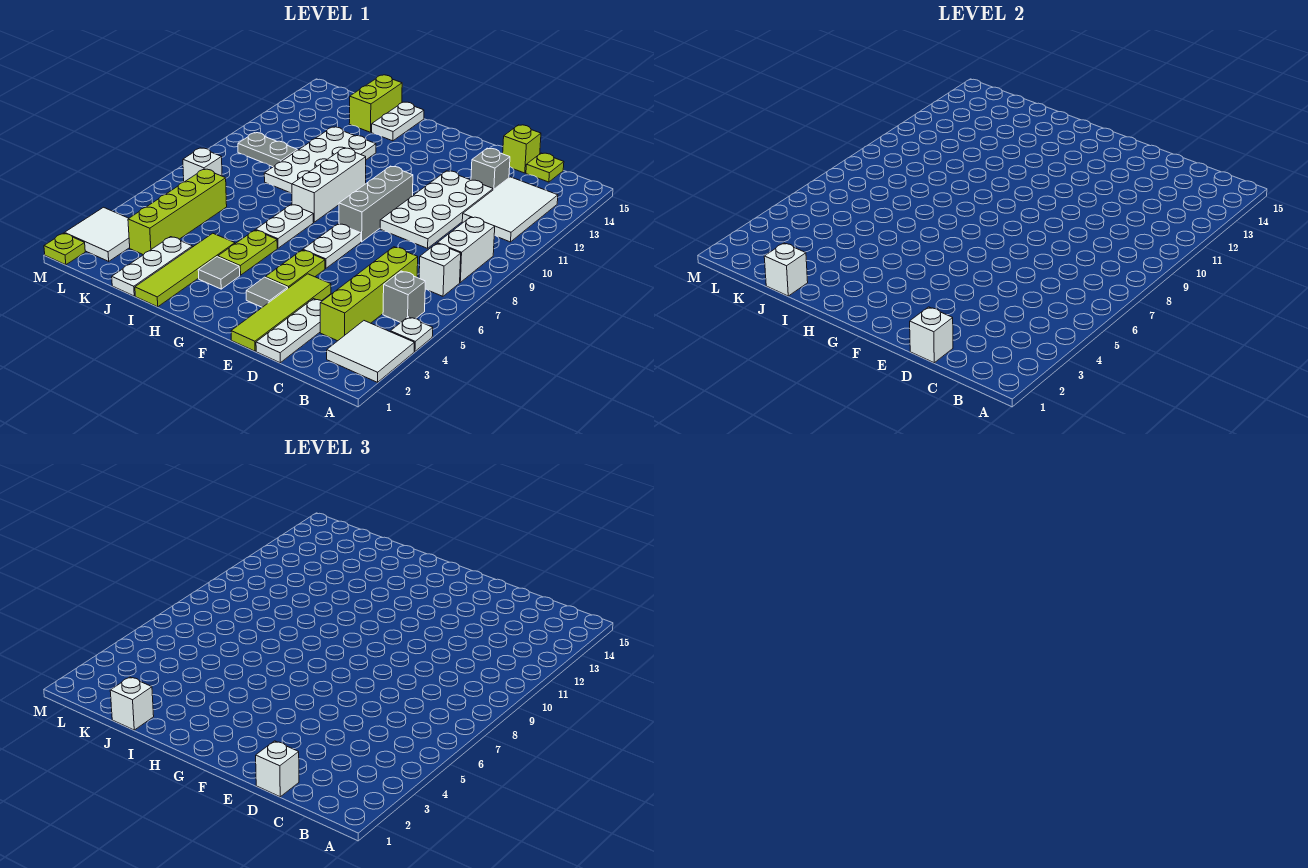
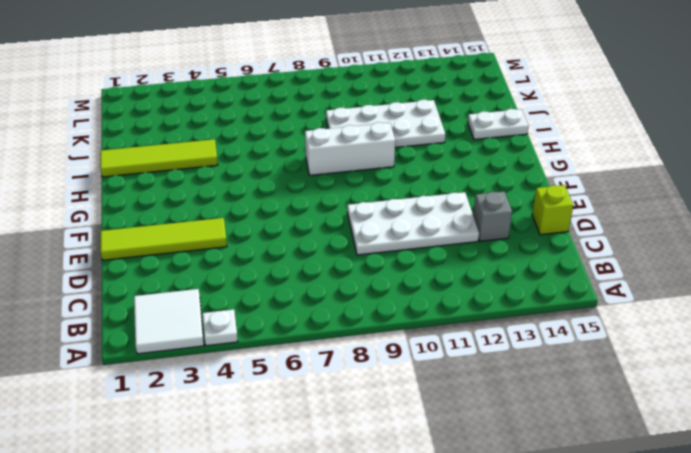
none -> grey 1x1 brick [383,271,425,323]
none -> white 1x1 brick [419,243,461,296]
none -> white 1x2 brick [437,217,495,282]
none -> white 2x3 tile [462,177,558,242]

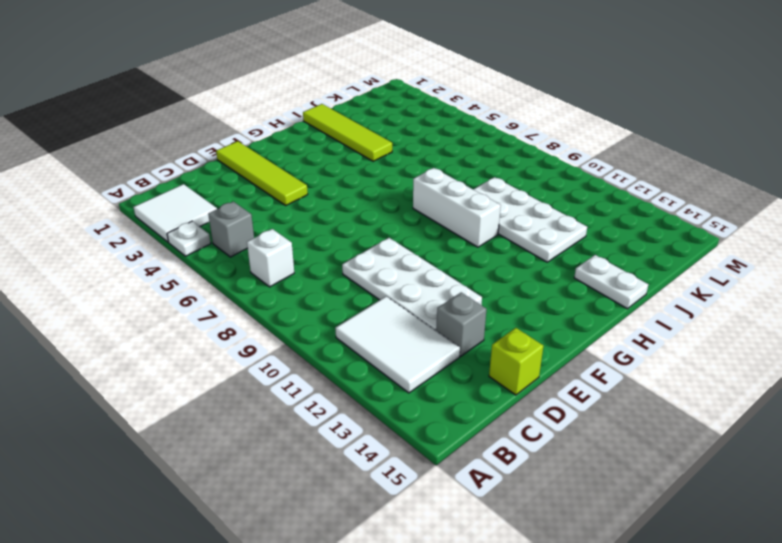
none -> white 1x2 brick [437,217,495,282]
none -> lime 1x4 brick [320,247,418,341]
none -> lime 1x1 plate [526,153,564,182]
none -> white 1x3 plate [256,299,322,363]

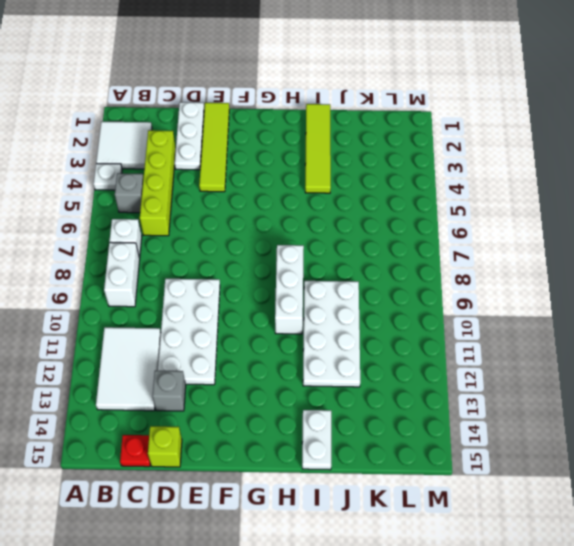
red 1x1 plate [120,435,150,467] -> lime 1x1 plate [526,153,564,182]
none -> grey 1x1 tile [246,277,288,307]
none -> lime 1x2 plate [265,250,325,288]
none -> white 1x2 plate [303,224,361,269]
none -> grey 1x3 brick [339,166,413,242]

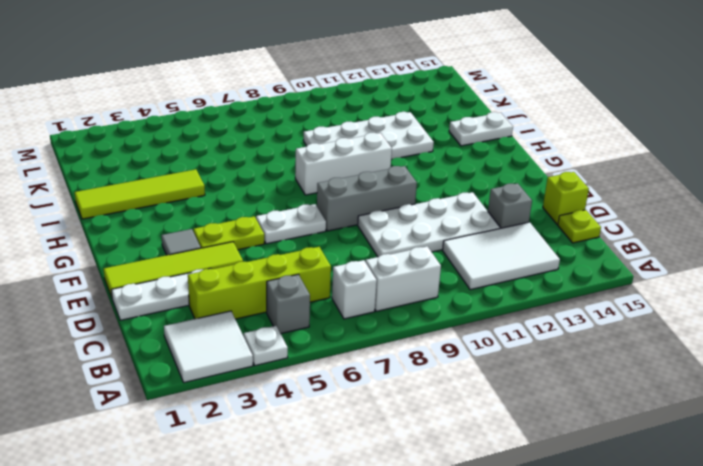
none -> grey 1x1 tile [198,257,240,289]
none -> lime 1x2 plate [218,230,277,275]
none -> white 1x2 plate [256,204,313,248]
none -> white 1x3 plate [112,237,193,296]

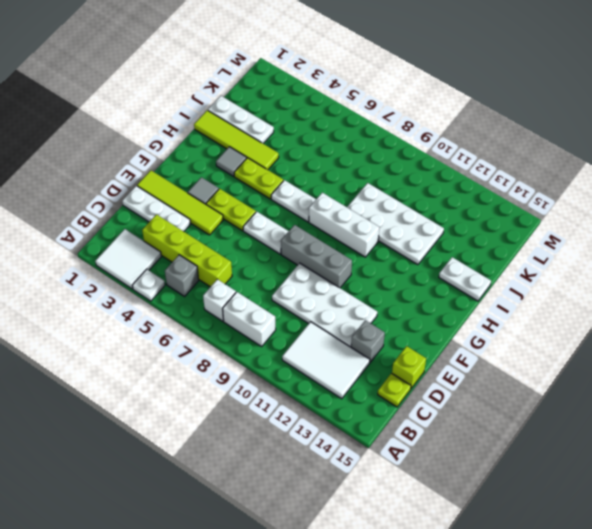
none -> lime 1x2 brick [349,75,402,132]
none -> lime 1x4 brick [128,169,227,255]
none -> grey 1x2 plate [238,133,297,167]
none -> white 2x2 tile [65,207,130,261]

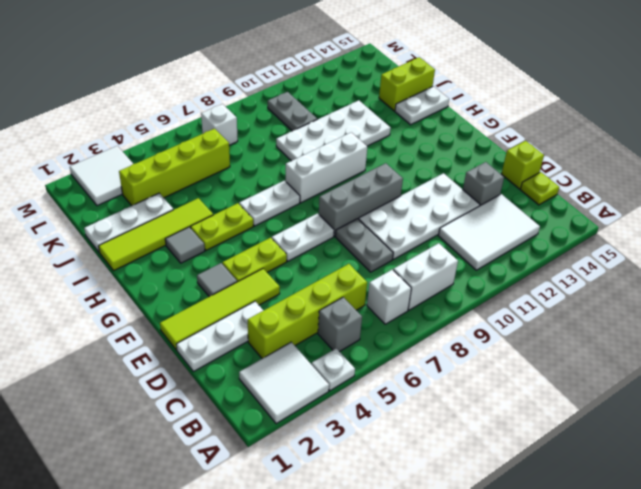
grey 1x2 plate [336,219,393,272] -> none
none -> lime 1x1 plate [44,233,85,265]
none -> white 1x1 brick [910,307,953,363]
none -> white 1x1 brick [764,243,808,296]
none -> white 1x1 brick [256,741,299,797]

